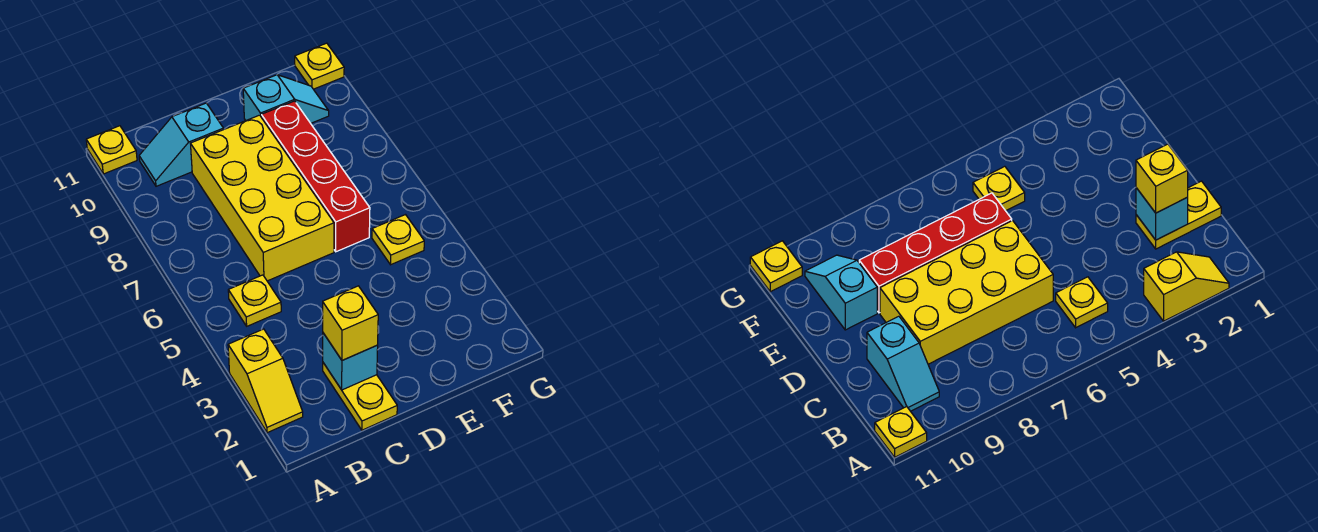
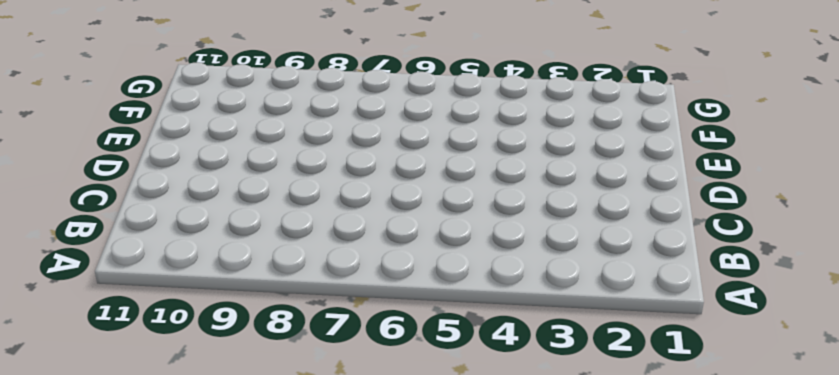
none -> yellow 1x2 slope [228,329,303,433]
none -> yellow 1x1 plate [86,126,137,174]
none -> yellow 1x1 plate [228,275,281,326]

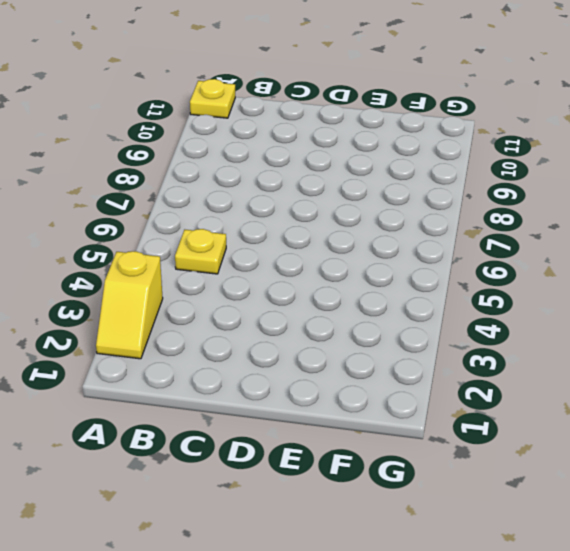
none -> cyan 1x2 slope [139,103,224,186]
none -> yellow 1x2 plate [323,363,397,430]
none -> yellow 2x4 brick [190,115,334,281]

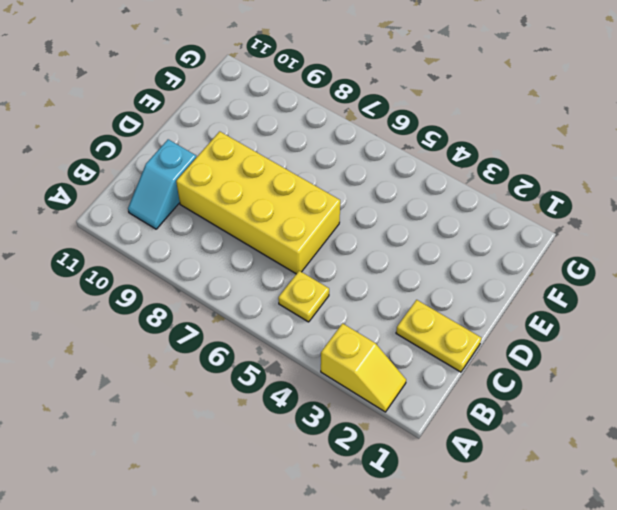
none -> yellow 1x1 plate [86,126,137,174]
none -> red 1x4 brick [261,101,370,252]
none -> cyan 1x2 slope [243,75,329,123]

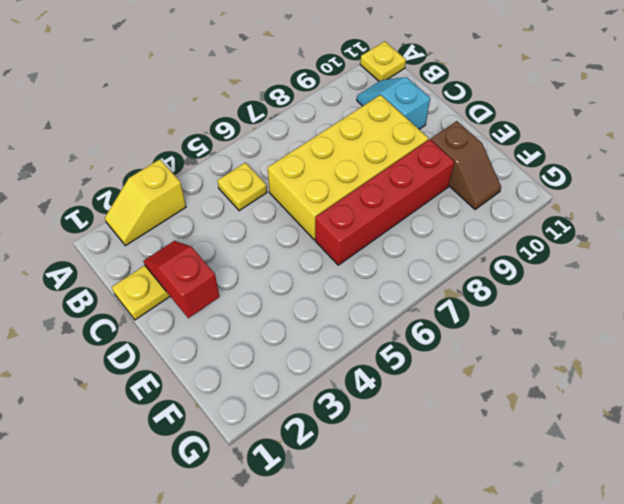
red 1x2 slope [143,241,220,318] -> cyan 1x1 brick [323,333,378,390]
brown 1x2 slope [431,121,501,209] -> cyan 1x2 slope [243,75,329,123]
none -> yellow 1x1 plate [372,215,424,265]
none -> yellow 1x1 plate [295,43,344,89]
none -> yellow 1x1 brick [323,286,378,360]

